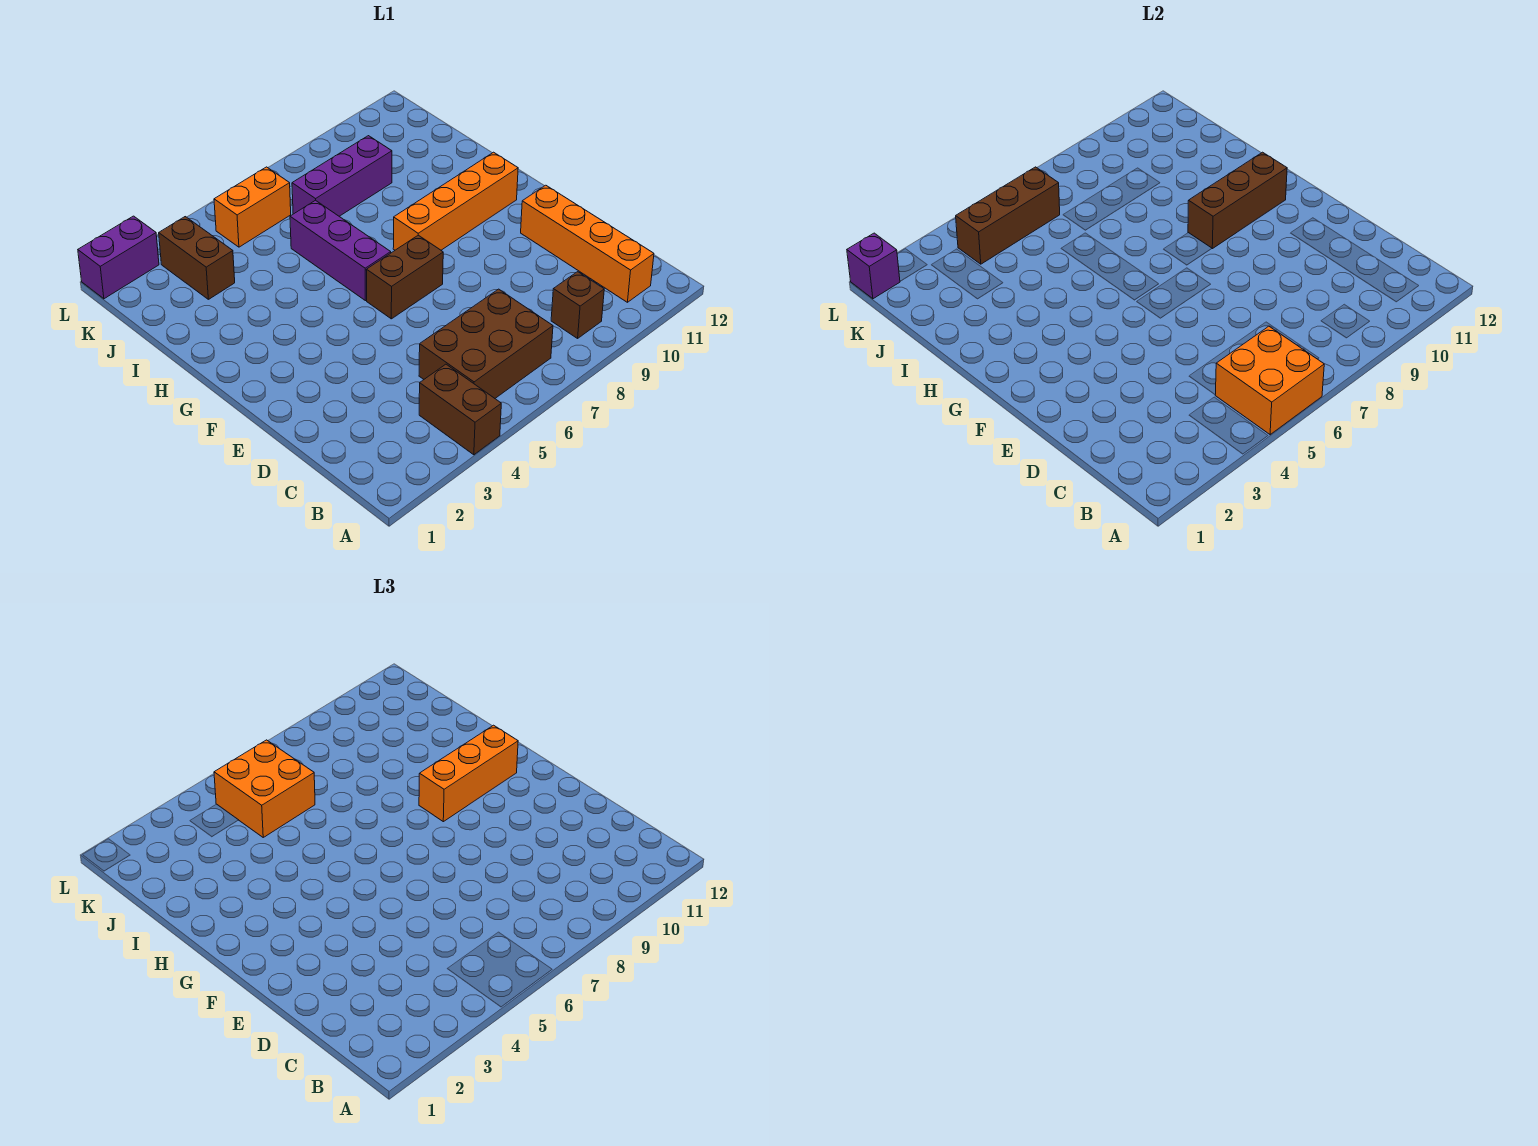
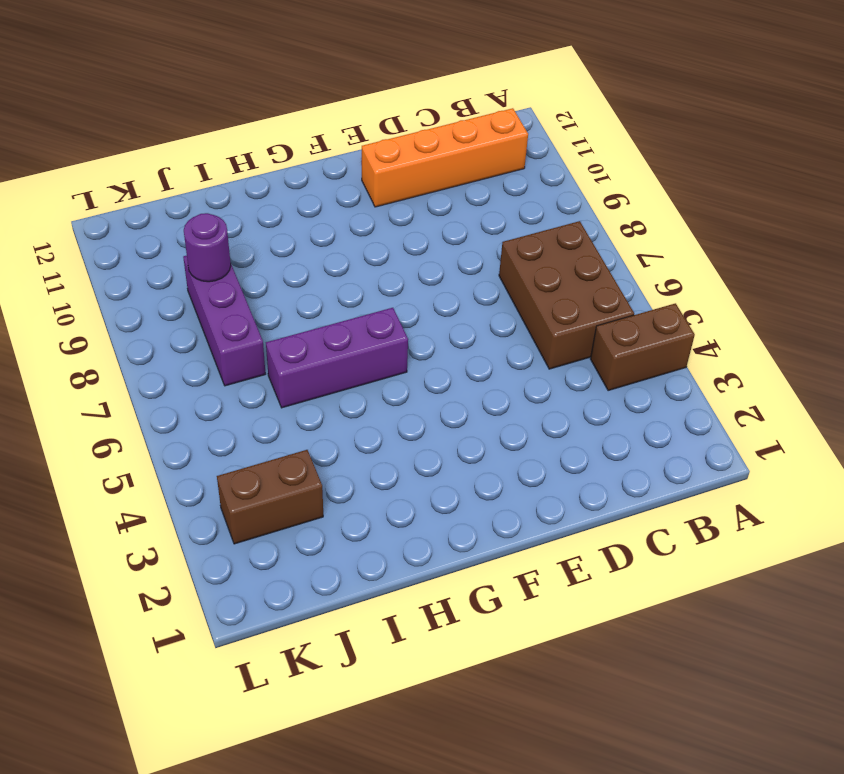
purple 1x1 round brick [184,213,231,282] -> none
none -> brown 1x1 brick [551,272,604,338]
none -> brown 1x2 brick [366,235,443,319]
none -> orange 1x4 brick [393,152,518,250]

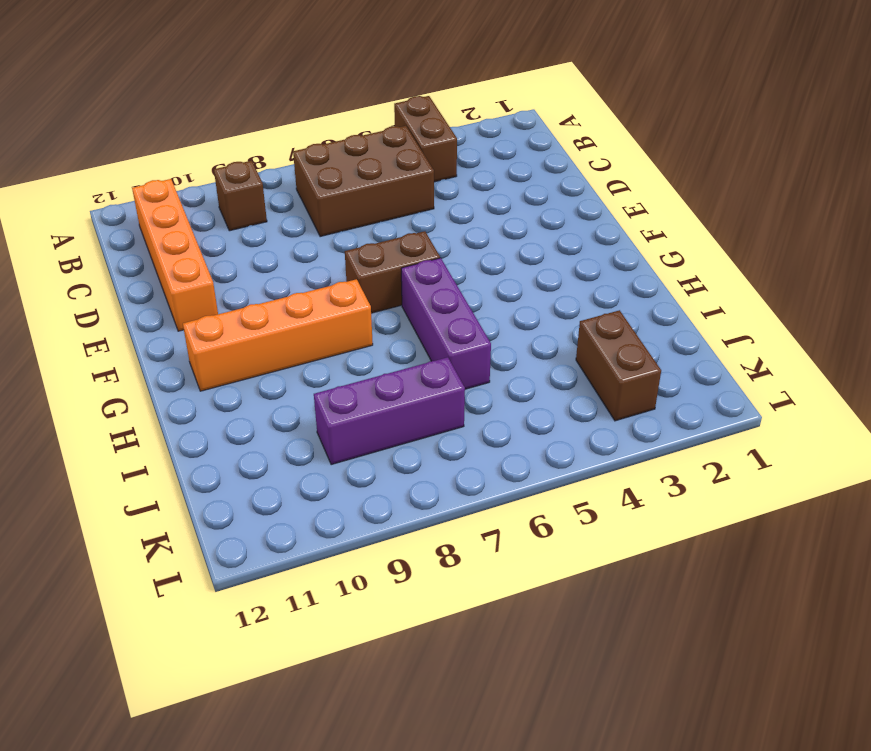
none -> orange 1x2 brick [214,167,291,247]
none -> purple 1x2 brick [78,216,159,299]
none -> orange 2x2 brick [1215,326,1324,435]

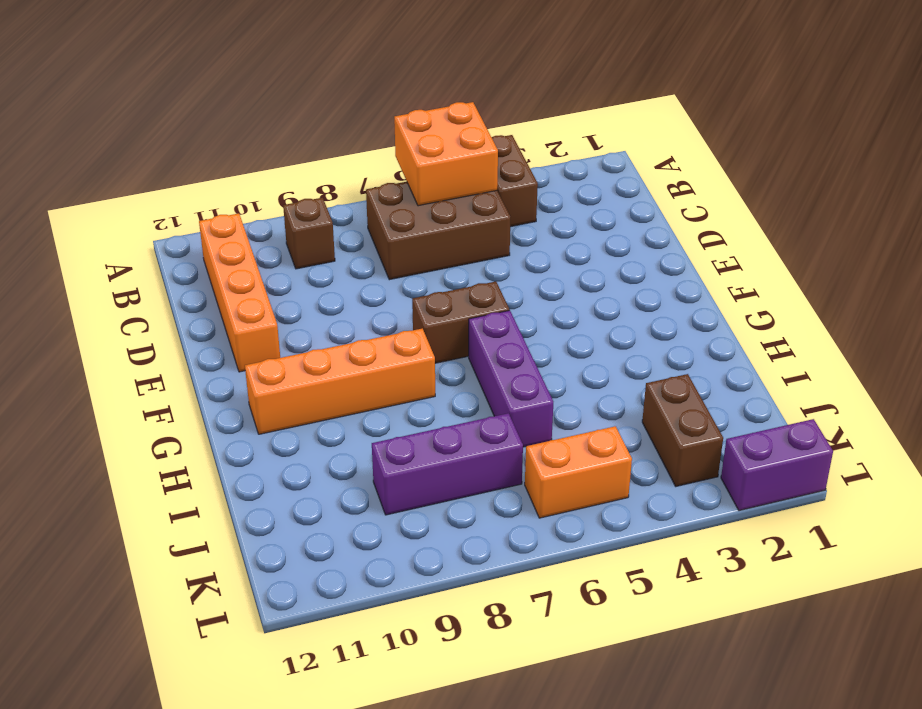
none -> brown 1x3 brick [1188,152,1287,249]
none -> brown 1x3 brick [956,167,1060,264]
none -> purple 1x1 brick [847,233,900,299]

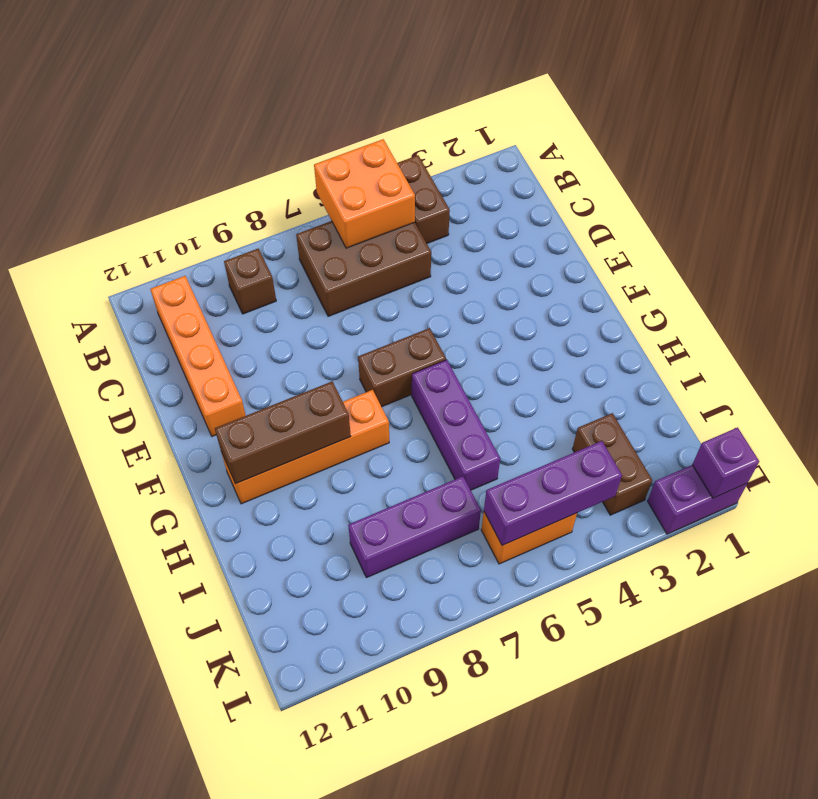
purple 1x3 brick [484,441,622,545] -> brown 1x3 brick [956,167,1060,264]
none -> orange 1x3 brick [419,725,518,822]
none -> orange 2x2 brick [214,740,315,837]

